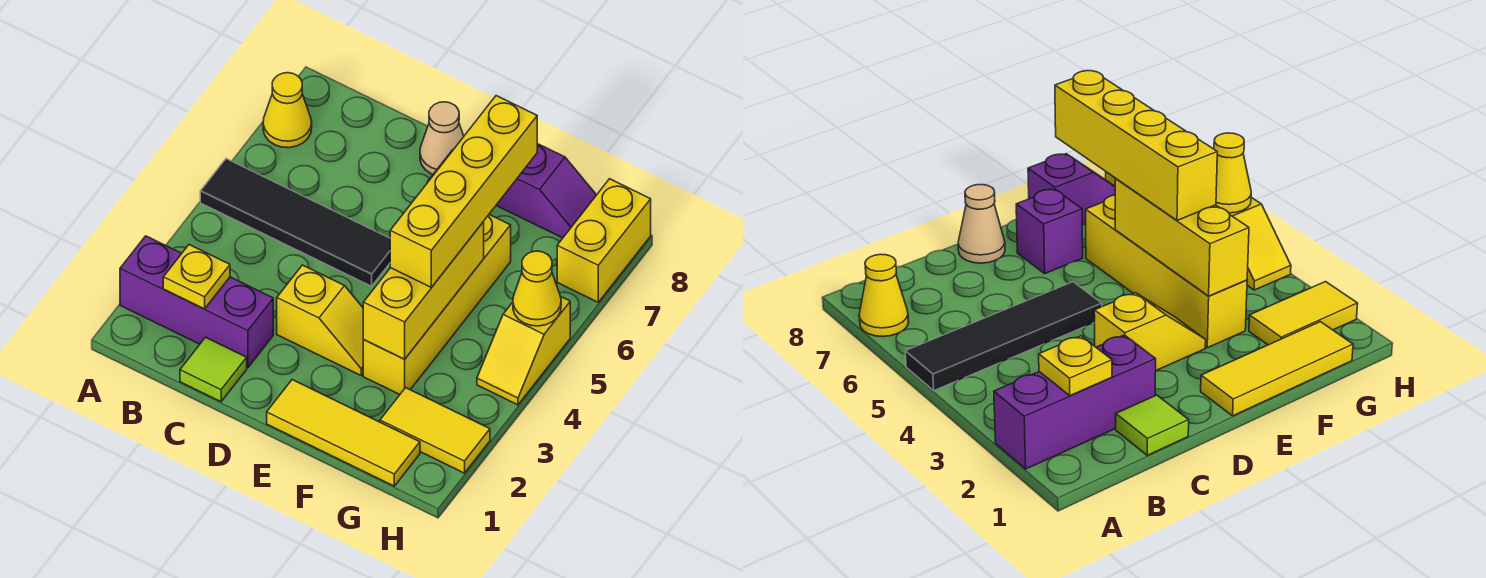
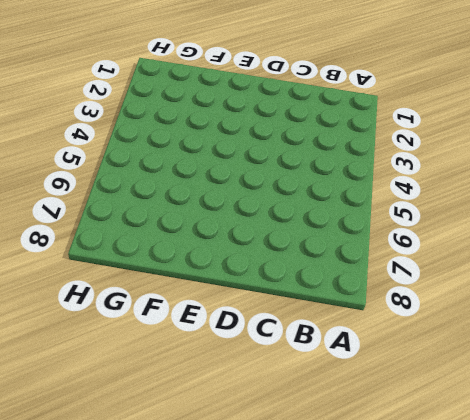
none -> purple 1x3 brick [120,236,273,368]
none -> black 1x4 tile [200,159,390,286]
none -> yellow 1x1 cone [263,73,312,148]

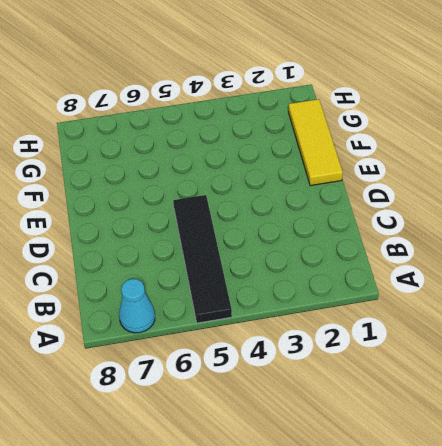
cyan 1x1 cone [119,279,155,333] -> yellow 1x1 cone [263,73,312,148]
none -> purple 1x3 brick [120,236,273,368]
none -> lime 1x1 tile [180,337,247,402]
none -> yellow 1x2 slope [277,265,364,375]

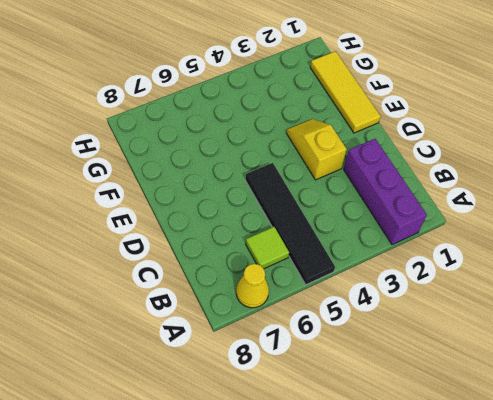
lime 1x1 tile [246,227,289,269] -> lime 1x1 tile moved to [180,337,247,402]
none -> tan 1x1 cone [420,102,464,174]
none -> purple 1x1 brick [1016,189,1083,274]
none -> yellow 1x4 brick [363,215,511,394]

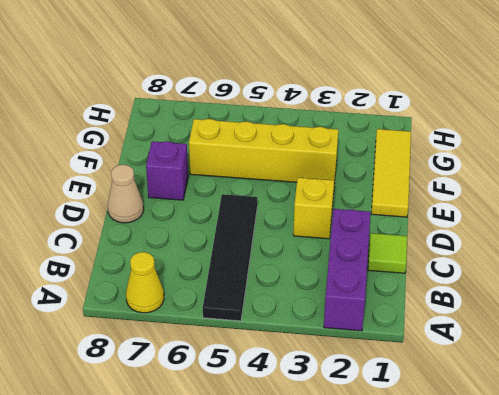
none -> purple 1x2 slope [497,144,596,238]
none -> yellow 1x2 tile [380,388,490,473]
none -> yellow 1x2 slope [477,296,570,405]

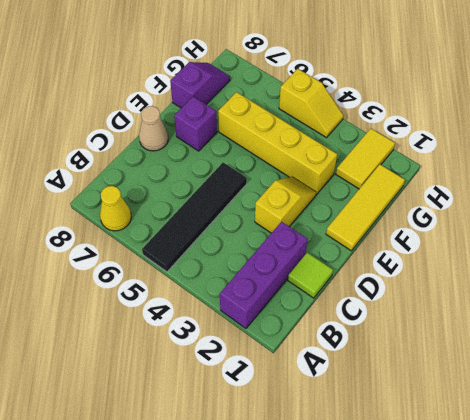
none -> yellow 1x2 brick [557,179,651,302]
none -> yellow 1x1 plate [163,245,230,309]
none -> yellow 1x3 brick [363,222,484,359]

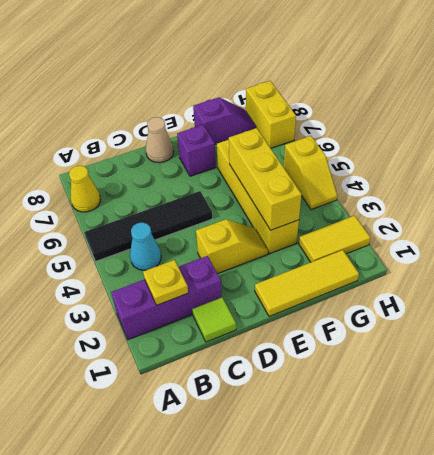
cyan 1x1 cone [130,222,161,270] -> none
none -> yellow 1x1 cone [513,251,561,326]
none -> yellow 1x4 brick [390,96,537,288]

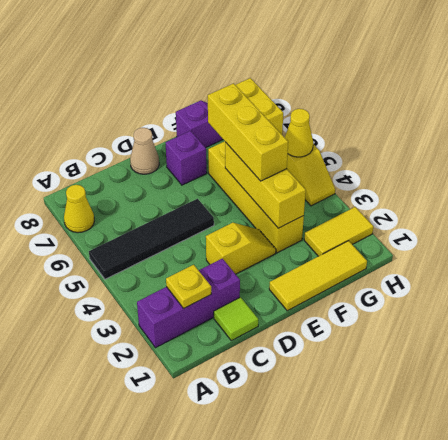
yellow 1x3 brick [208,83,288,181] -> yellow 1x4 brick [390,96,537,288]

